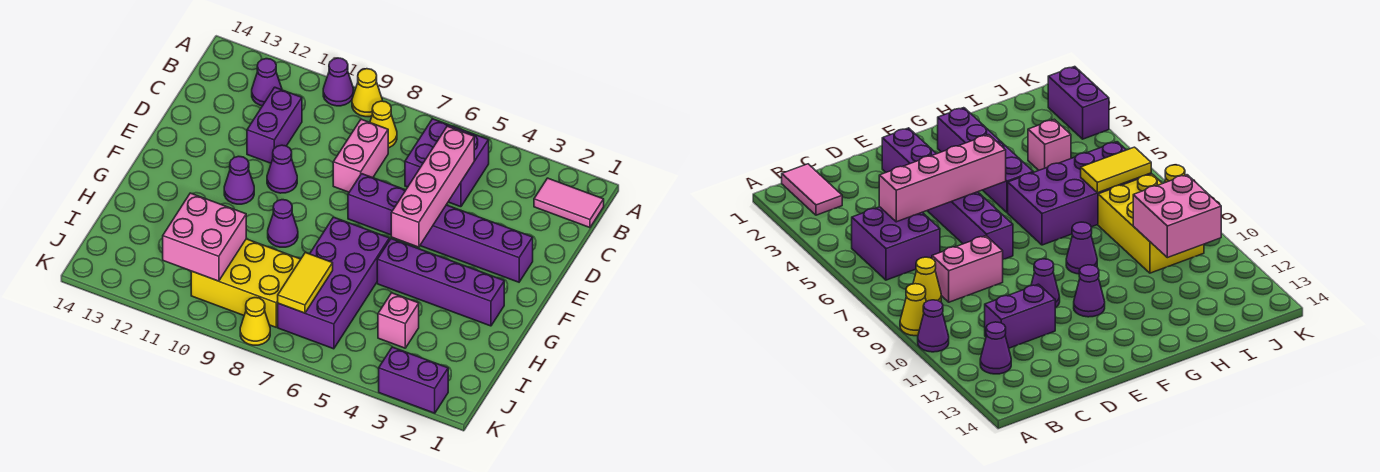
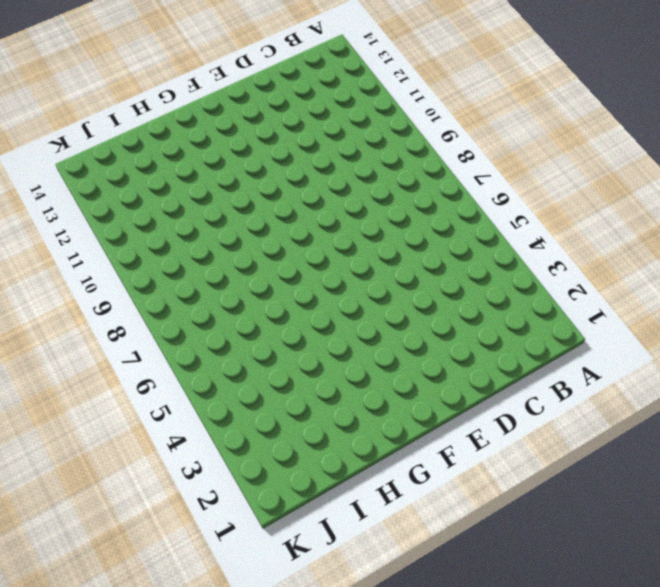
none -> yellow 1x1 cone [352,69,382,117]
none -> purple 1x1 cone [323,58,354,106]
none -> pink 1x2 tile [534,178,604,228]

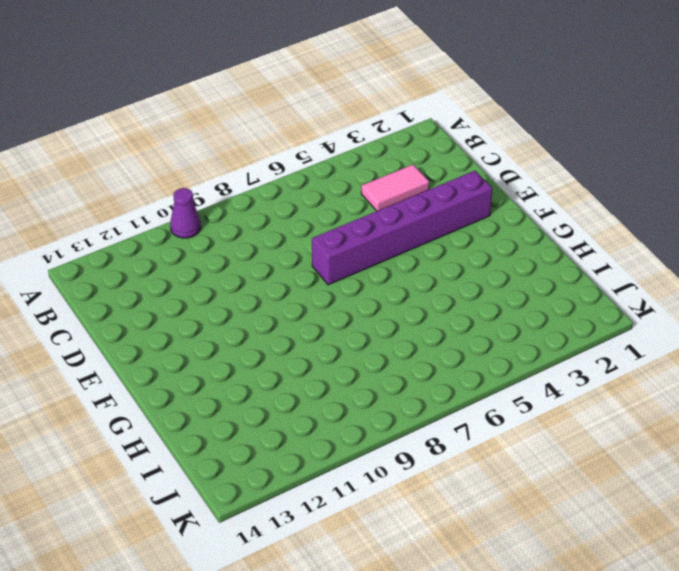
pink 1x2 tile [361,165,429,211] -> pink 1x2 tile moved to [534,178,604,228]
none -> yellow 1x1 cone [352,69,382,117]
none -> purple 2x2 brick [405,119,489,207]
none -> yellow 1x1 cone [370,101,397,148]

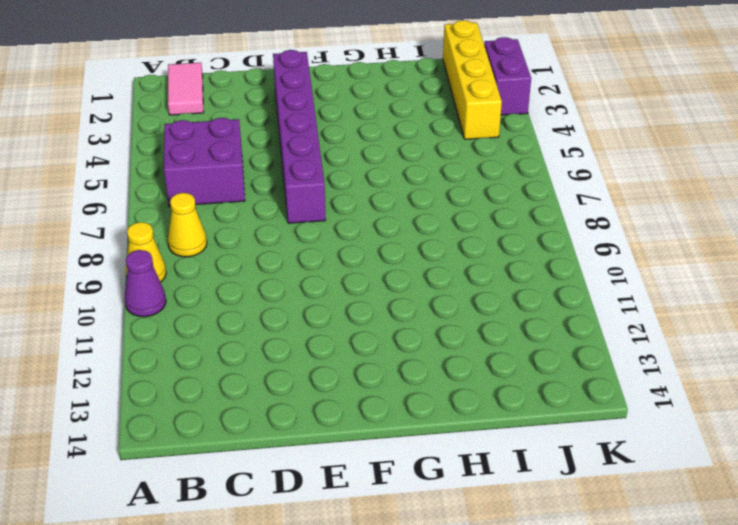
yellow 1x4 brick [443,20,502,139] -> none
none -> purple 1x1 cone [252,59,282,106]
none -> pink 1x2 brick [333,119,388,192]
none -> purple 1x2 brick [247,87,302,163]

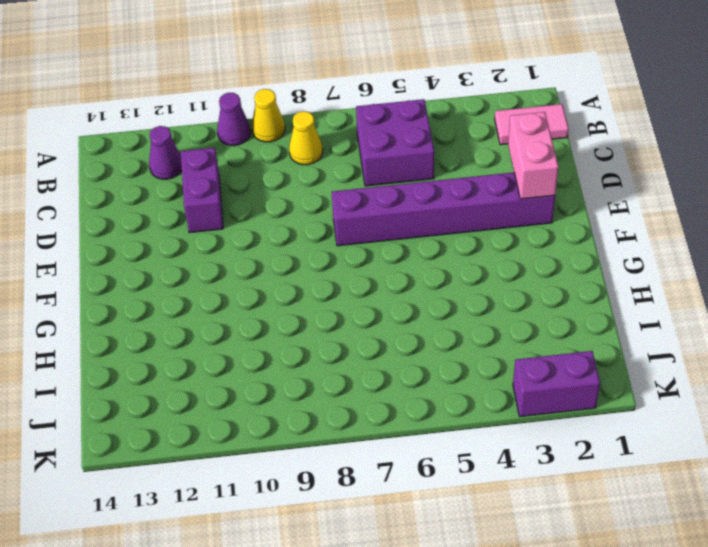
pink 1x2 brick [508,112,558,199] -> pink 1x2 brick moved to [333,119,388,192]
none -> purple 1x1 cone [267,145,297,193]
none -> purple 1x1 cone [224,156,254,204]
none -> purple 1x4 brick [377,239,504,326]

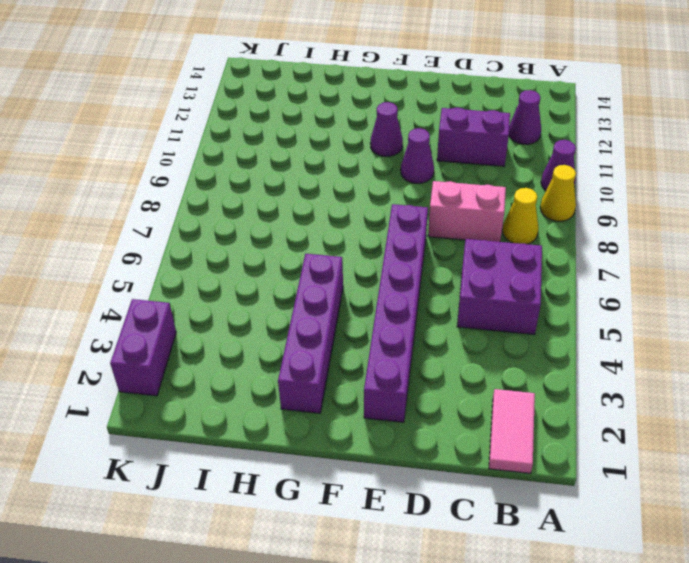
none -> purple 2x4 brick [278,217,389,349]
none -> purple 1x1 cone [268,200,298,247]
none -> pink 1x1 brick [378,293,419,348]

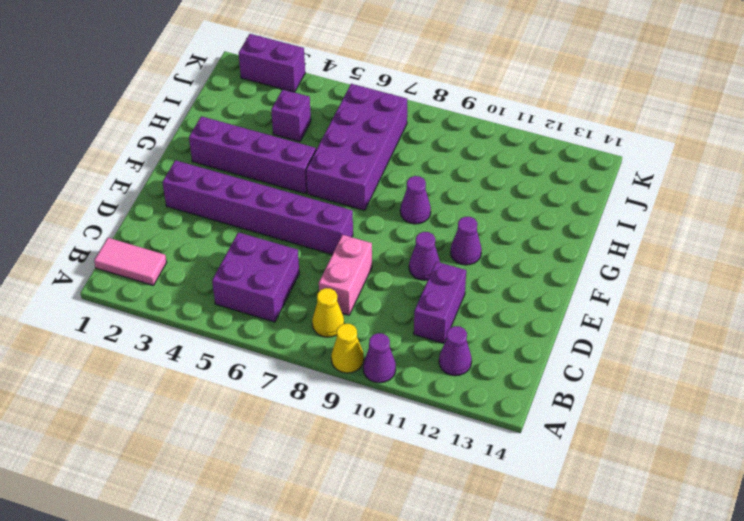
purple 1x1 brick [271,89,311,142] -> pink 1x1 brick [378,293,419,348]
none -> yellow 2x3 brick [191,239,301,327]
none -> yellow 1x1 cone [240,298,270,345]
none -> pink 1x4 brick [391,126,474,247]

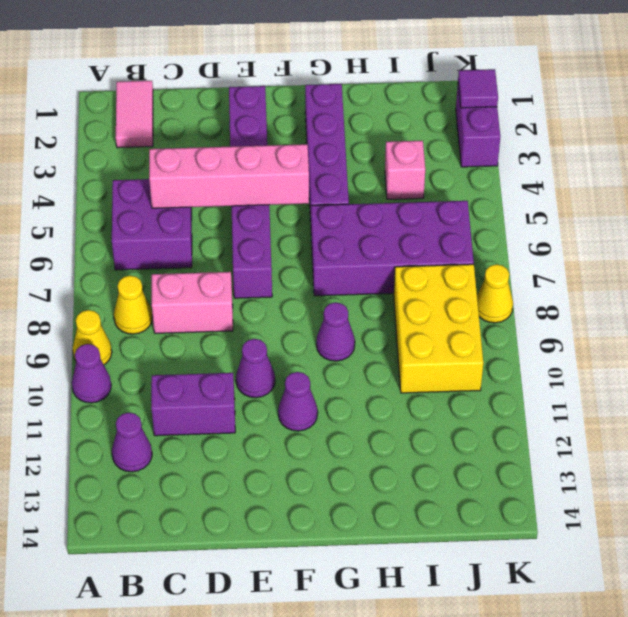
purple 1x1 tile [458,69,498,108] -> none
none -> yellow 1x2 tile [278,253,333,313]
none -> pink 2x2 brick [163,193,246,281]

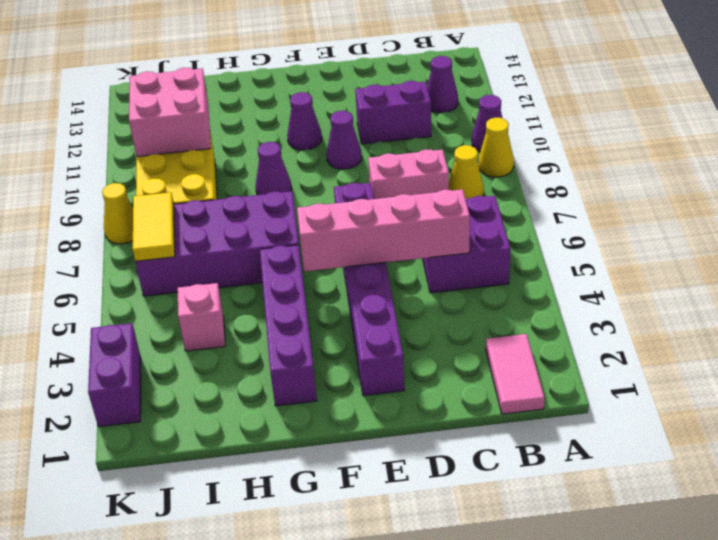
yellow 1x2 tile [133,192,175,261] -> yellow 1x2 tile turned to [278,253,333,313]

